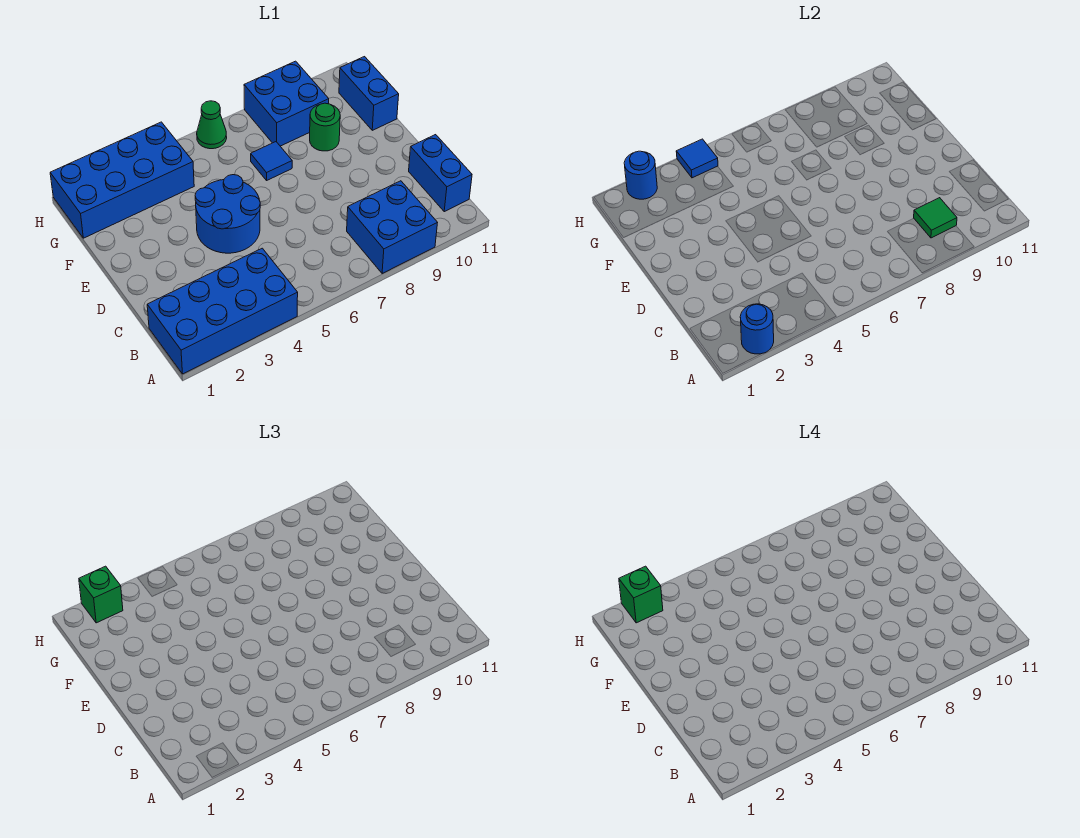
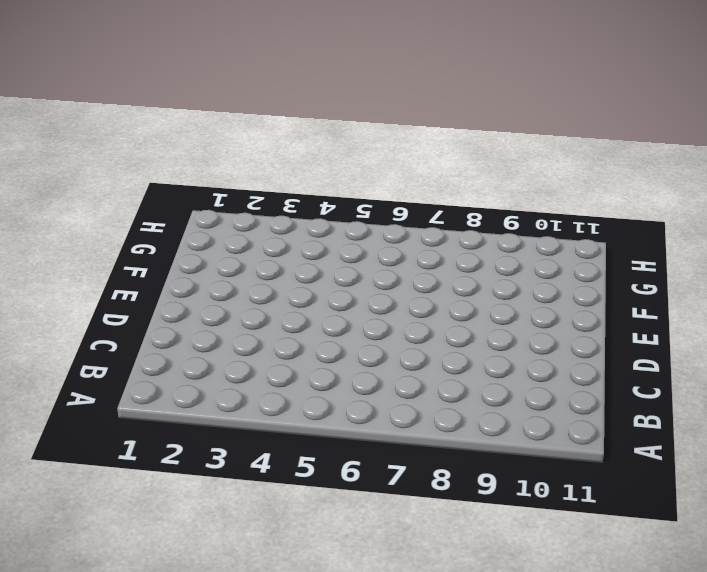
none -> blue 2x4 brick [147,248,298,374]
none -> blue 2x2 brick [347,181,437,274]
none -> blue 1x2 brick [409,135,472,212]

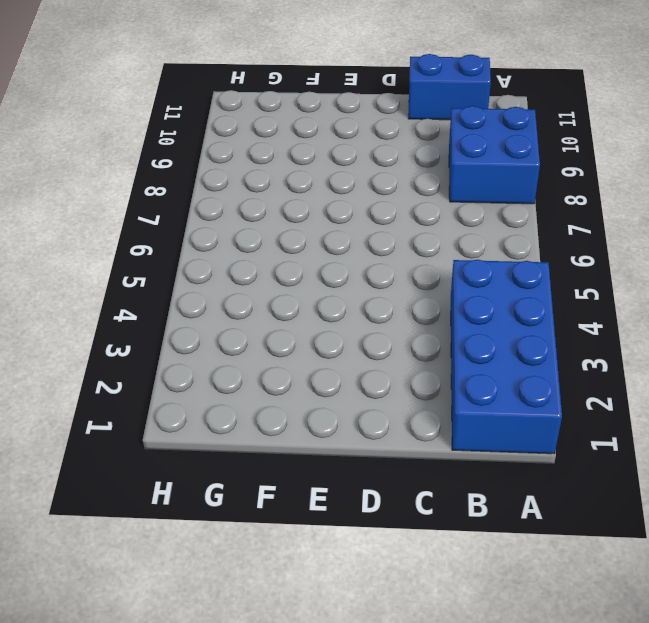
none -> blue 2x2 round brick [195,175,260,253]
none -> blue 1x1 tile [251,142,292,180]
none -> green 1x1 round brick [310,103,340,151]

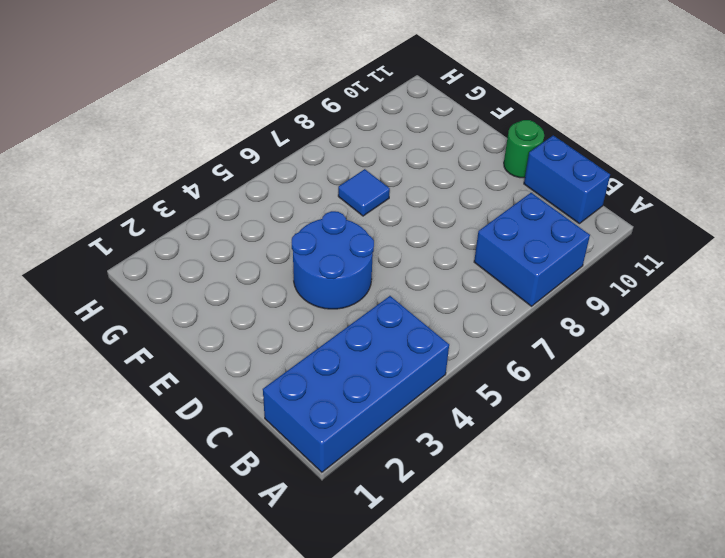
green 1x1 round brick [504,120,544,178] -> green 1x1 round brick moved to [310,103,340,151]
none -> blue 1x2 brick [339,57,399,130]
none -> blue 2x4 brick [50,122,194,238]
none -> blue 2x2 brick [244,61,329,146]

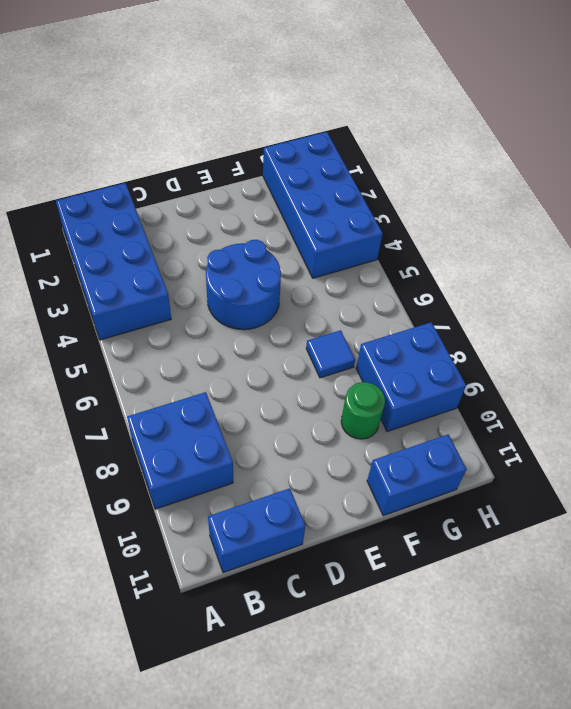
none -> green 1x1 cone [197,101,227,149]
none -> blue 1x1 round brick [740,304,774,354]
none -> green 1x1 tile [914,198,957,238]

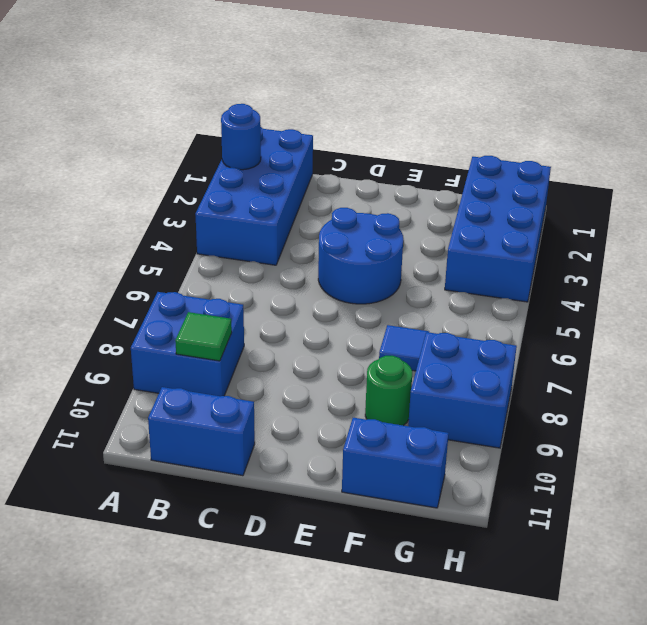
none -> green 1x1 cone [197,101,227,149]
none -> blue 1x1 round brick [624,151,657,199]
none -> blue 1x1 tile [676,139,718,178]

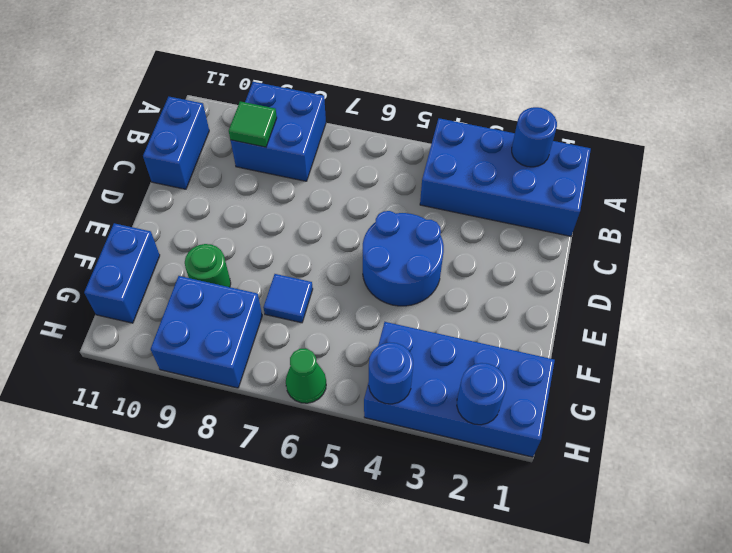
blue 1x1 round brick [369,342,413,404] -> blue 1x1 tile [676,139,718,178]
none -> green 1x1 brick [79,566,123,623]
none -> green 1x1 brick [619,566,663,623]

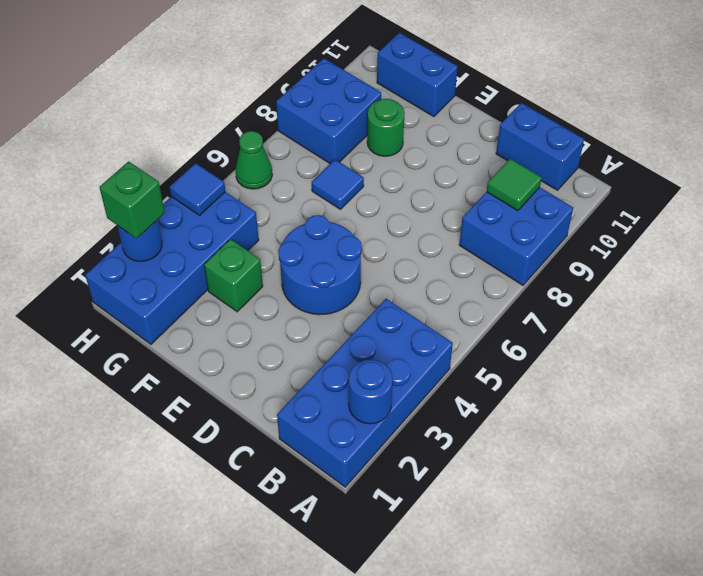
green 1x1 brick [204,239,263,312] -> green 1x1 brick moved to [619,566,663,623]

